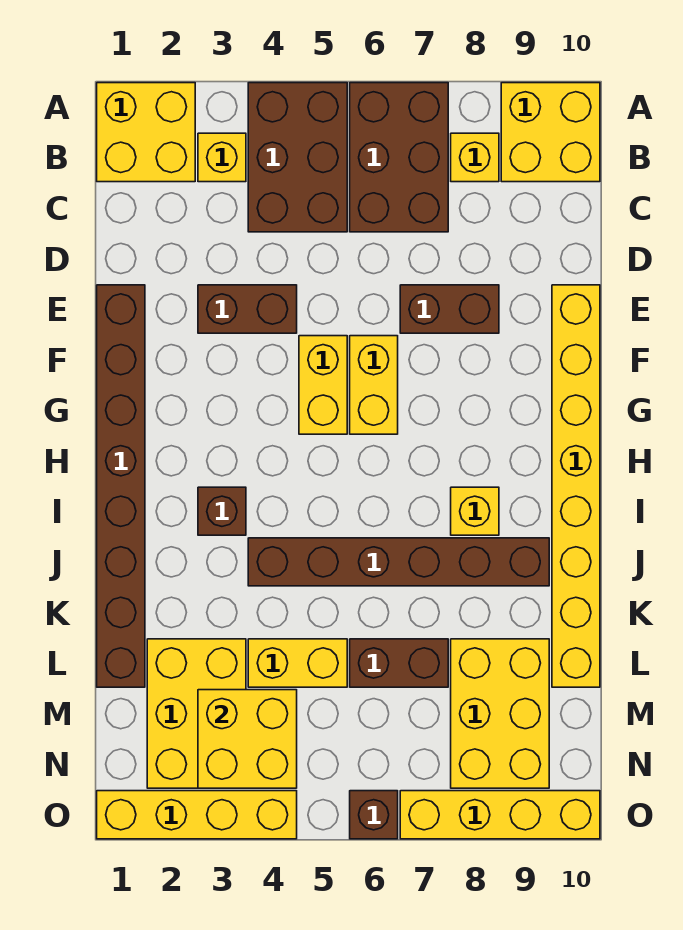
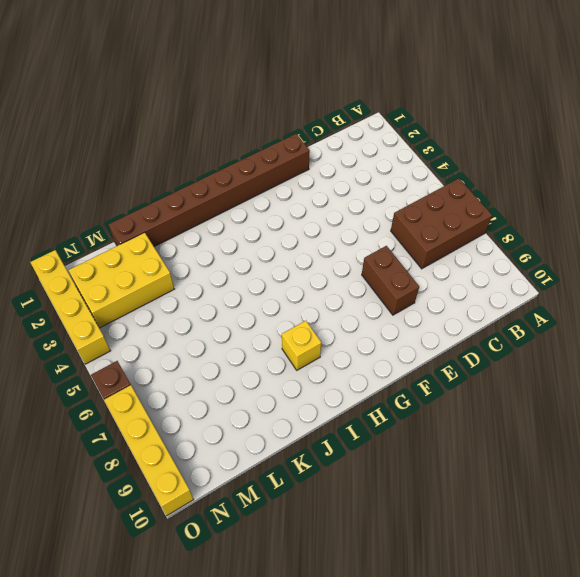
none -> yellow 2x2 brick [97,83,195,182]
none -> brown 2x3 brick [248,83,347,232]
none -> yellow 2x2 brick [501,83,600,182]

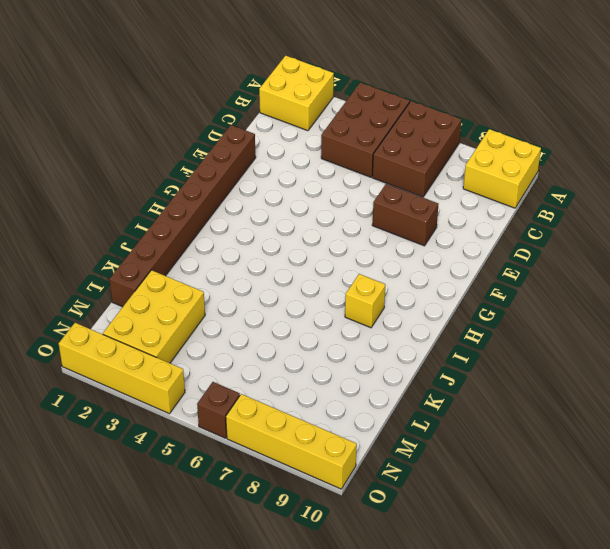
none -> yellow 1x1 brick [198,133,246,182]
none -> yellow 1x1 brick [451,133,499,182]
none -> brown 1x2 brick [198,285,297,333]

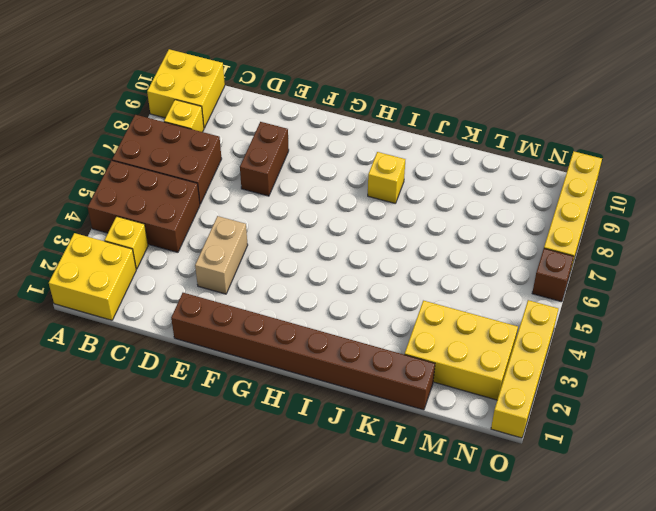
tan 1x2 brick [195,216,248,294] -> brown 1x2 brick [198,285,297,333]
none -> yellow 1x8 brick [552,285,600,687]
none -> yellow 1x2 brick [299,336,347,434]
none -> yellow 1x2 brick [350,336,398,434]

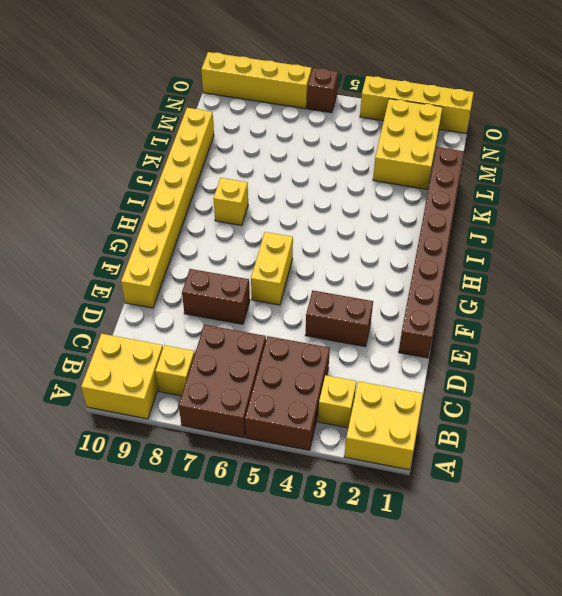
none -> yellow 1x2 brick [299,336,347,434]
none -> brown 1x1 brick [198,487,246,535]
none -> brown 1x6 brick [248,538,549,586]

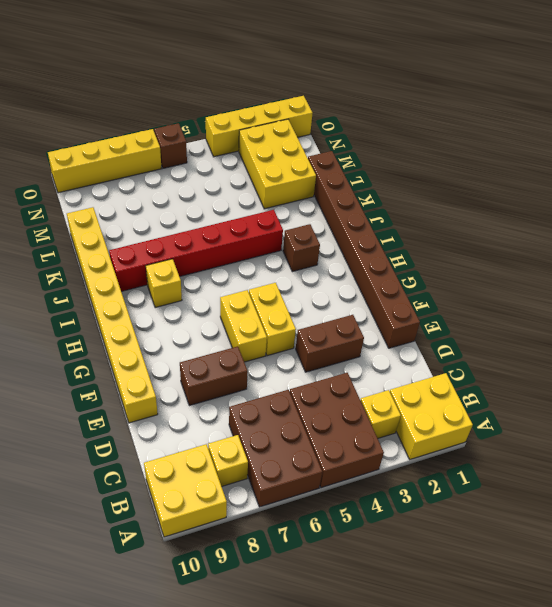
red 1x6 brick [109,210,283,292] -> brown 1x6 brick [248,538,549,586]
none -> yellow 1x2 brick [248,639,347,687]
none -> brown 1x2 brick [350,639,448,687]
none -> yellow 2x3 brick [451,639,549,788]

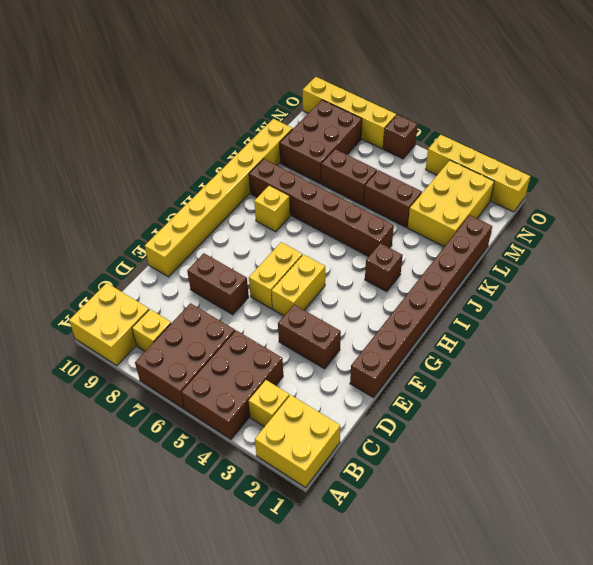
brown 1x2 brick [364,170,422,227] -> yellow 1x2 brick [248,639,347,687]
brown 2x3 brick [280,100,362,183] -> yellow 2x3 brick [451,639,549,788]
none -> yellow 2x2 brick [198,690,297,788]

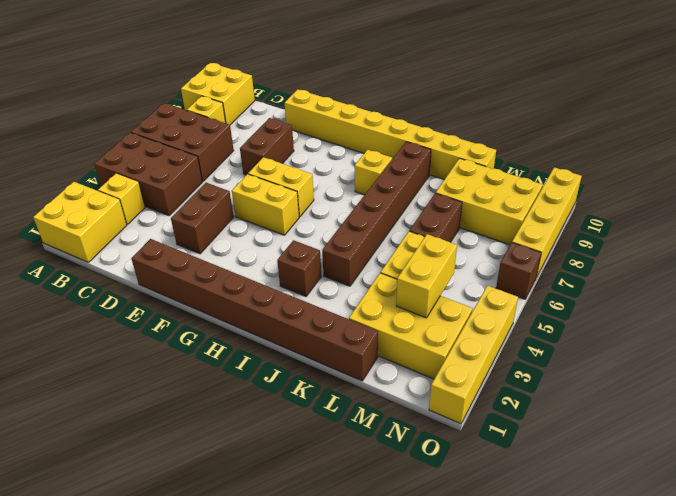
yellow 1x2 brick [396,234,457,318] -> yellow 2x2 brick [198,690,297,788]

